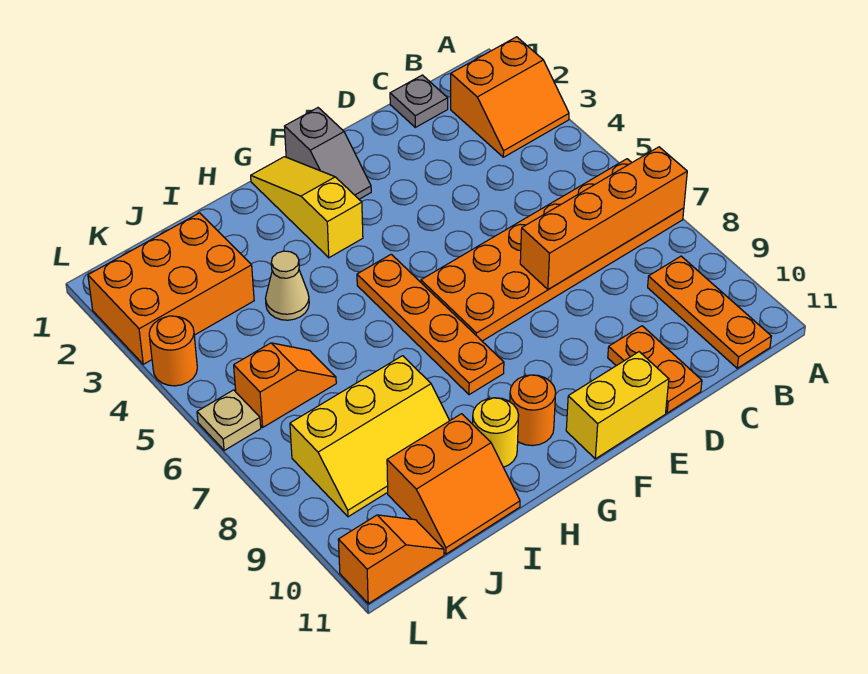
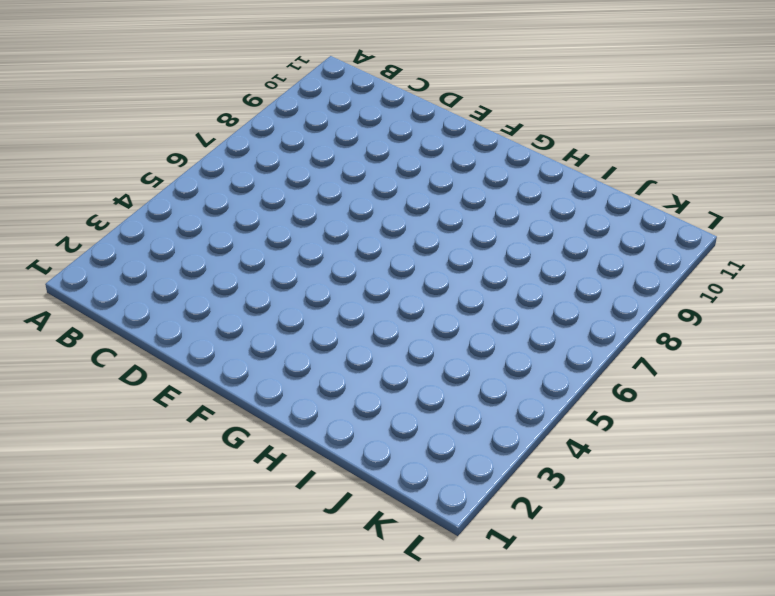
none -> orange 2x2 slope [451,37,569,157]
none -> orange 2x6 plate [421,159,684,341]
none -> orange 1x3 plate [648,256,771,368]

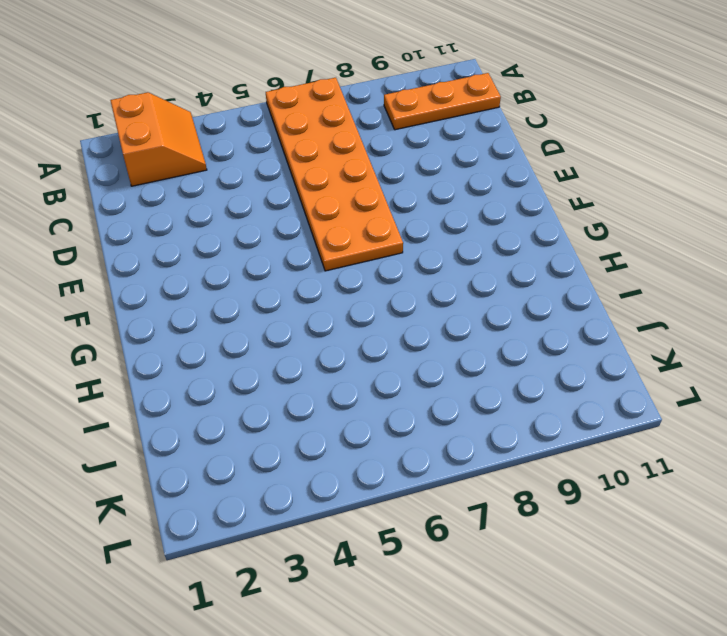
none -> grey 1x1 plate [390,75,448,127]
none -> orange 1x2 plate [608,326,702,413]
none -> yellow 1x2 brick [566,352,669,459]

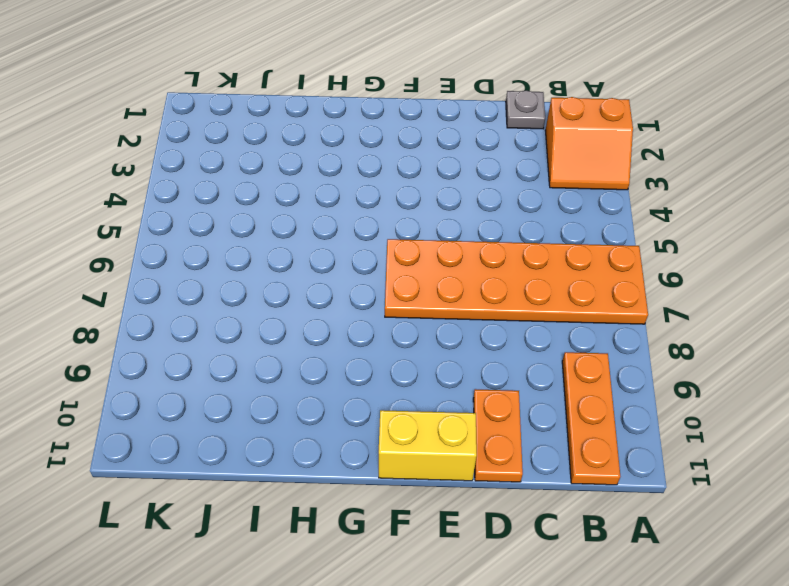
none -> grey 1x2 slope [284,108,371,199]
none -> yellow 1x3 slope [251,157,363,258]
none -> orange 1x4 plate [357,254,504,395]

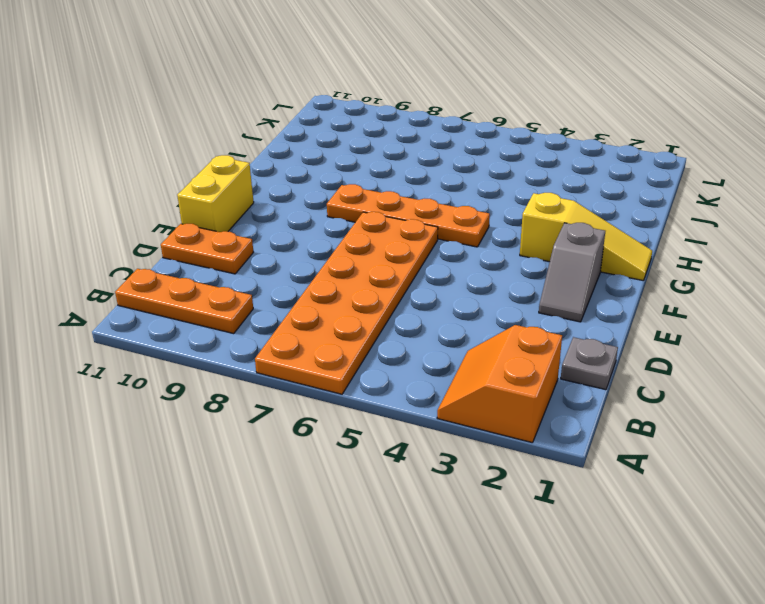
grey 1x2 slope [539,223,605,322] -> grey 1x2 slope turned to [284,108,371,199]
none -> orange 1x1 round brick [510,375,556,446]
none -> yellow 1x1 round brick [473,398,519,467]
none -> tan 1x1 cone [265,251,309,320]

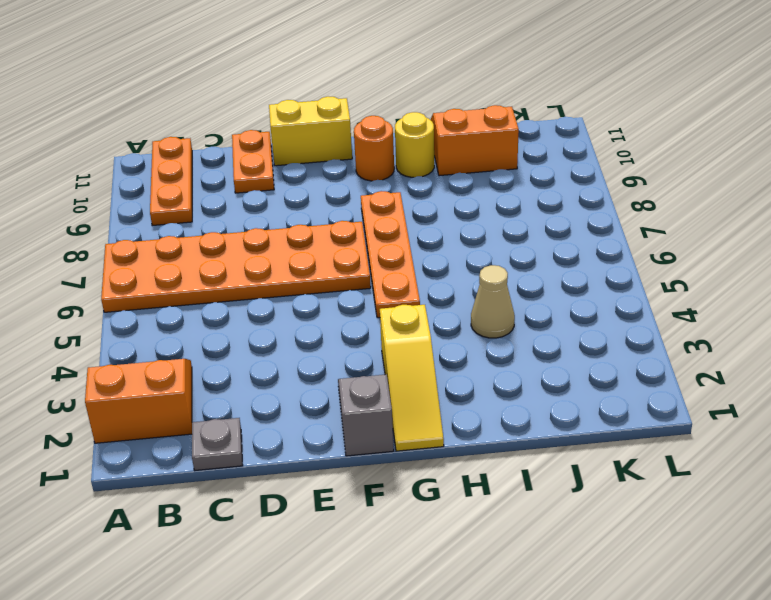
none -> yellow 2x3 slope [290,356,450,517]
none -> orange 2x3 brick [88,213,254,364]
none -> orange 1x2 slope [234,343,336,427]

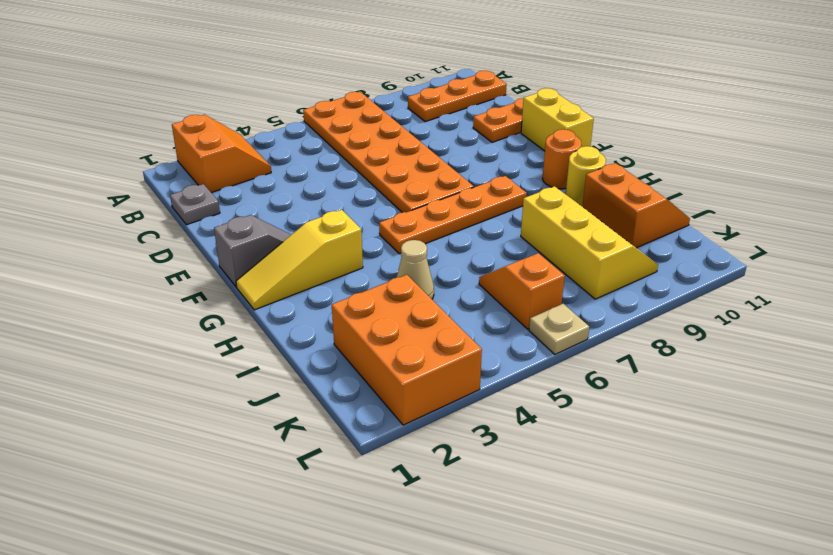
none -> orange 1x2 slope [338,515,444,604]
none -> orange 1x1 round brick [149,316,197,386]
none -> orange 1x4 brick [520,147,687,289]

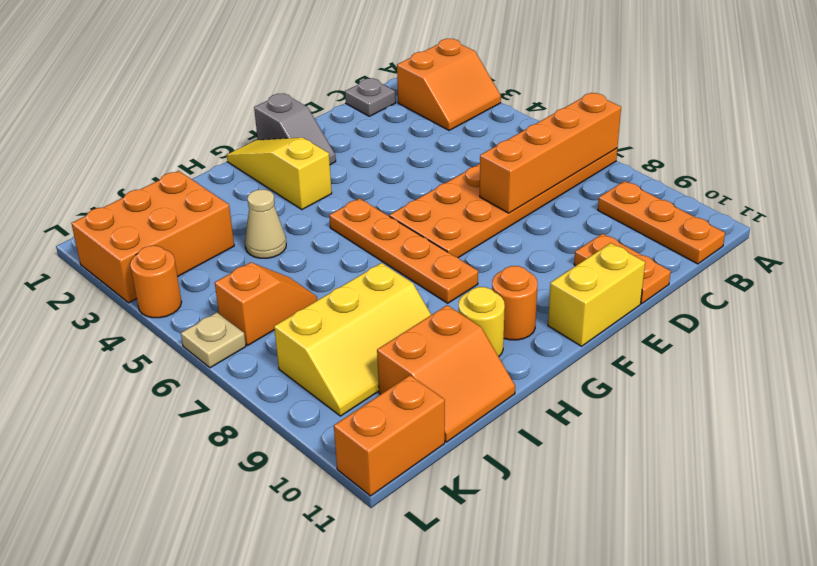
orange 1x2 brick [334,375,445,496] -> orange 1x2 slope [338,515,444,604]

